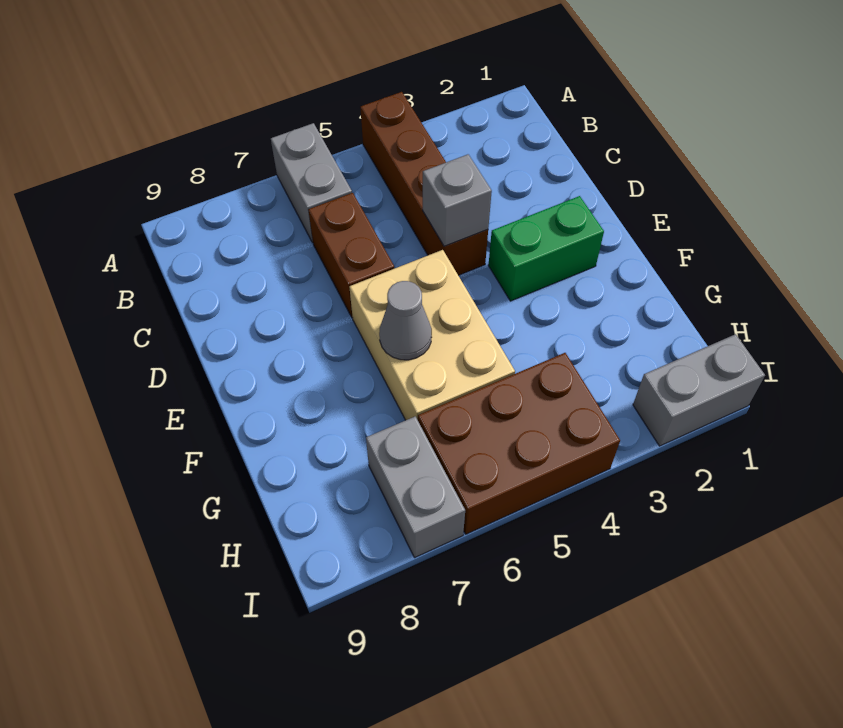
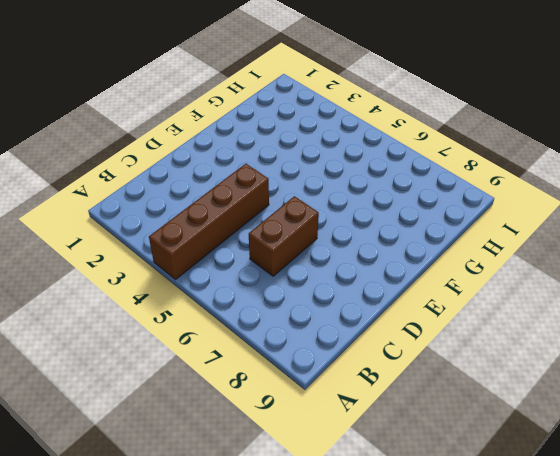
none -> grey 1x2 brick [271,123,352,243]
none -> green 1x2 brick [488,196,604,301]

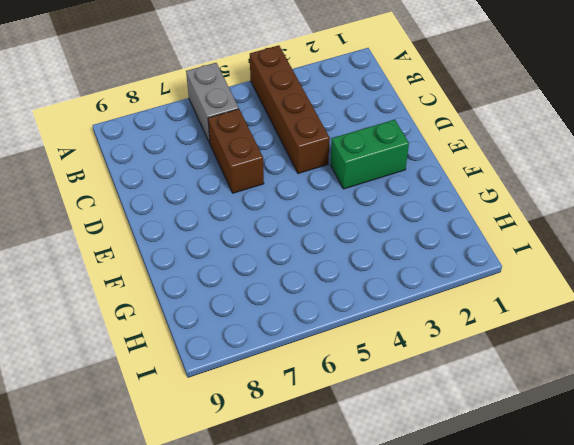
none -> tan 2x3 brick [349,250,515,420]
none -> brown 2x3 brick [418,353,620,534]

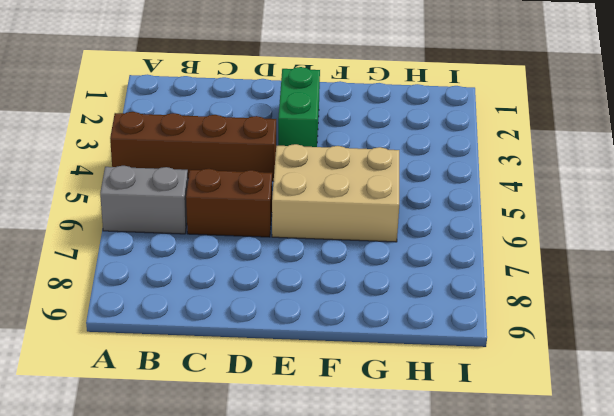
none -> brown 2x3 brick [418,353,620,534]
none -> grey 1x2 brick [366,416,465,558]

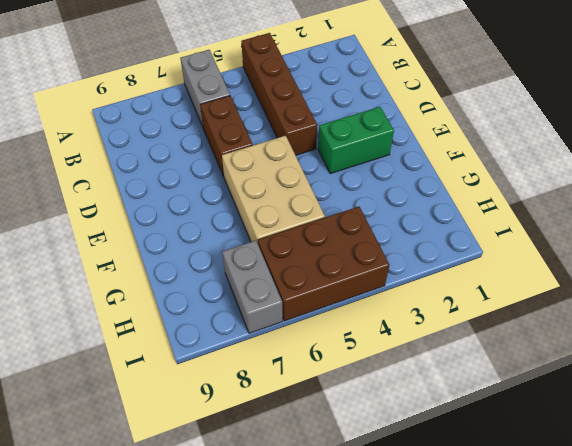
none -> grey 1x2 brick [633,334,765,446]
none -> grey 1x1 brick [423,154,492,246]

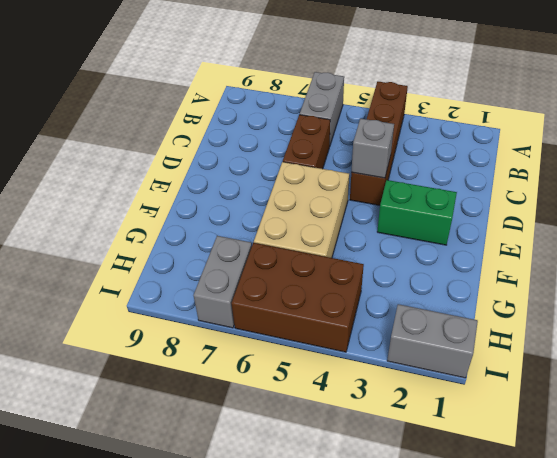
none -> grey 1x1 cone [379,281,432,360]

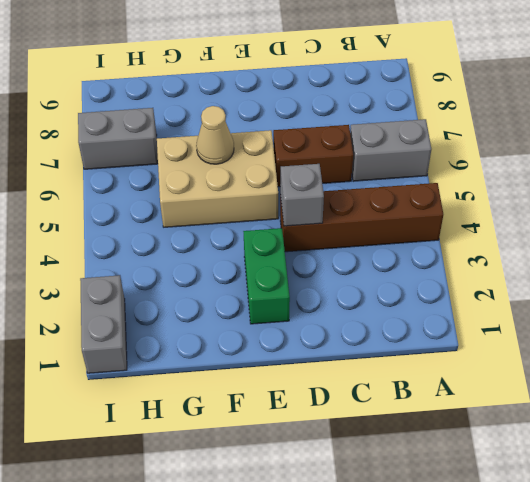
tan 1x1 cone [196,106,234,164] -> grey 1x1 cone [379,281,432,360]
none -> brown 2x3 brick [418,353,620,534]

